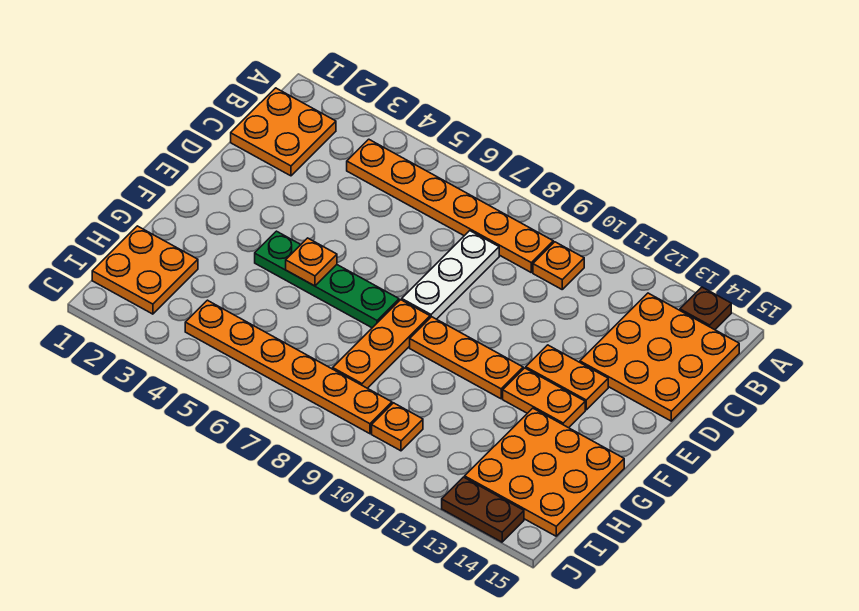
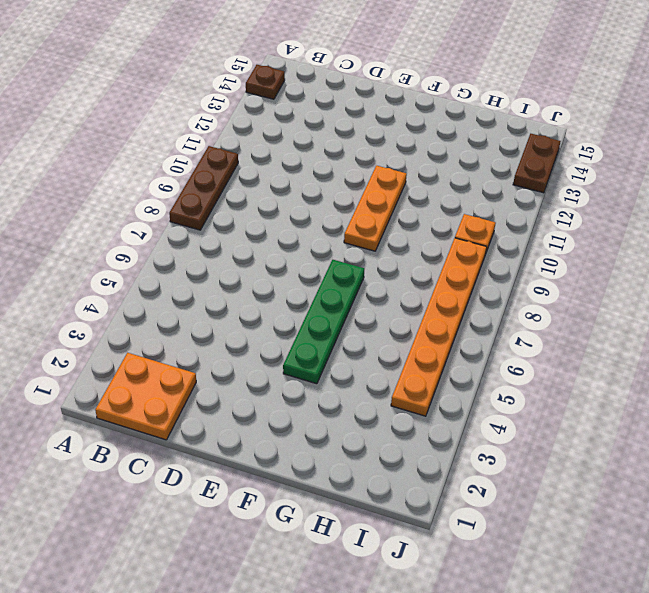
brown 1x3 plate [169,146,238,230] -> none
none -> orange 1x6 plate [347,139,553,272]
none -> orange 1x1 plate [533,242,584,289]
none -> orange 3x3 plate [580,293,739,421]

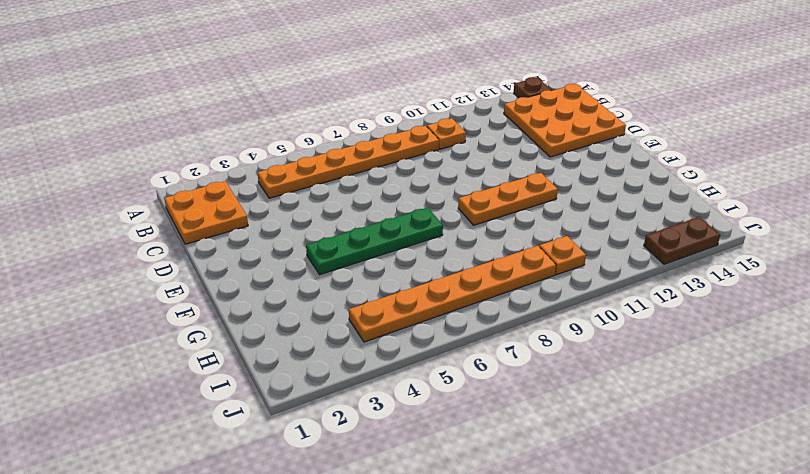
none -> white 1x3 plate [402,231,499,319]
none -> orange 1x2 plate [526,345,608,410]
none -> orange 1x3 plate [333,300,430,388]

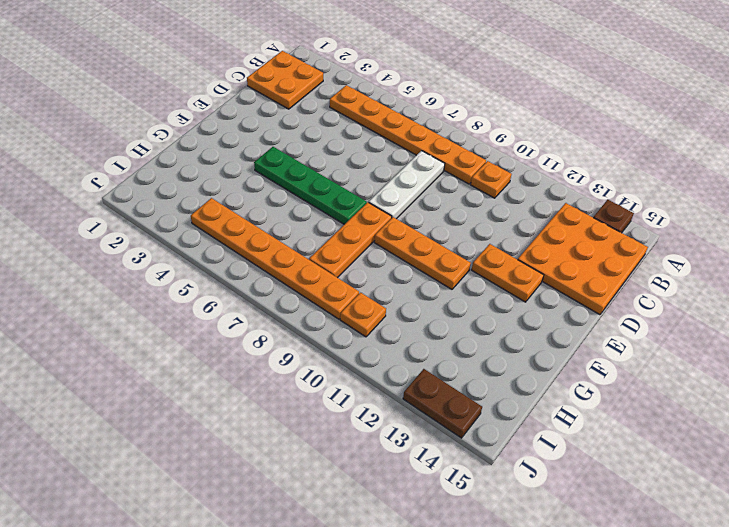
none -> orange 1x2 plate [503,368,585,428]
none -> orange 3x3 plate [465,408,624,536]
none -> orange 2x2 plate [92,226,198,314]

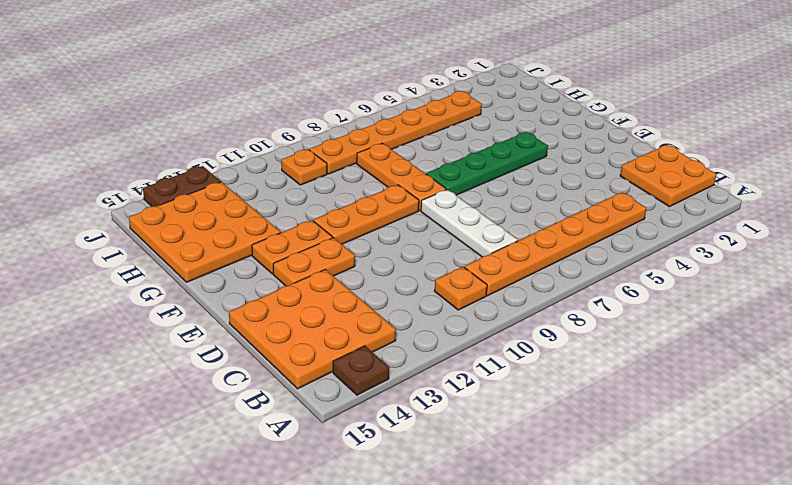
none -> orange 2x2 plate [92,226,198,314]
none -> orange 1x1 plate [286,238,337,286]

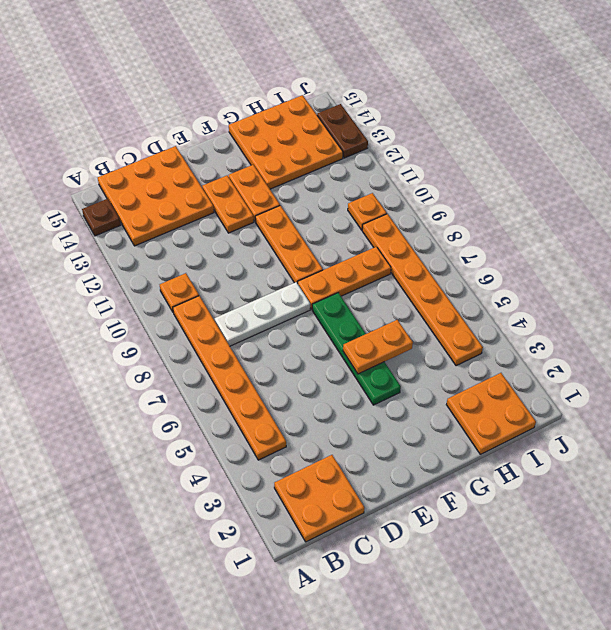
orange 1x2 plate [343,320,413,374] -> orange 1x1 plate [286,238,337,286]

